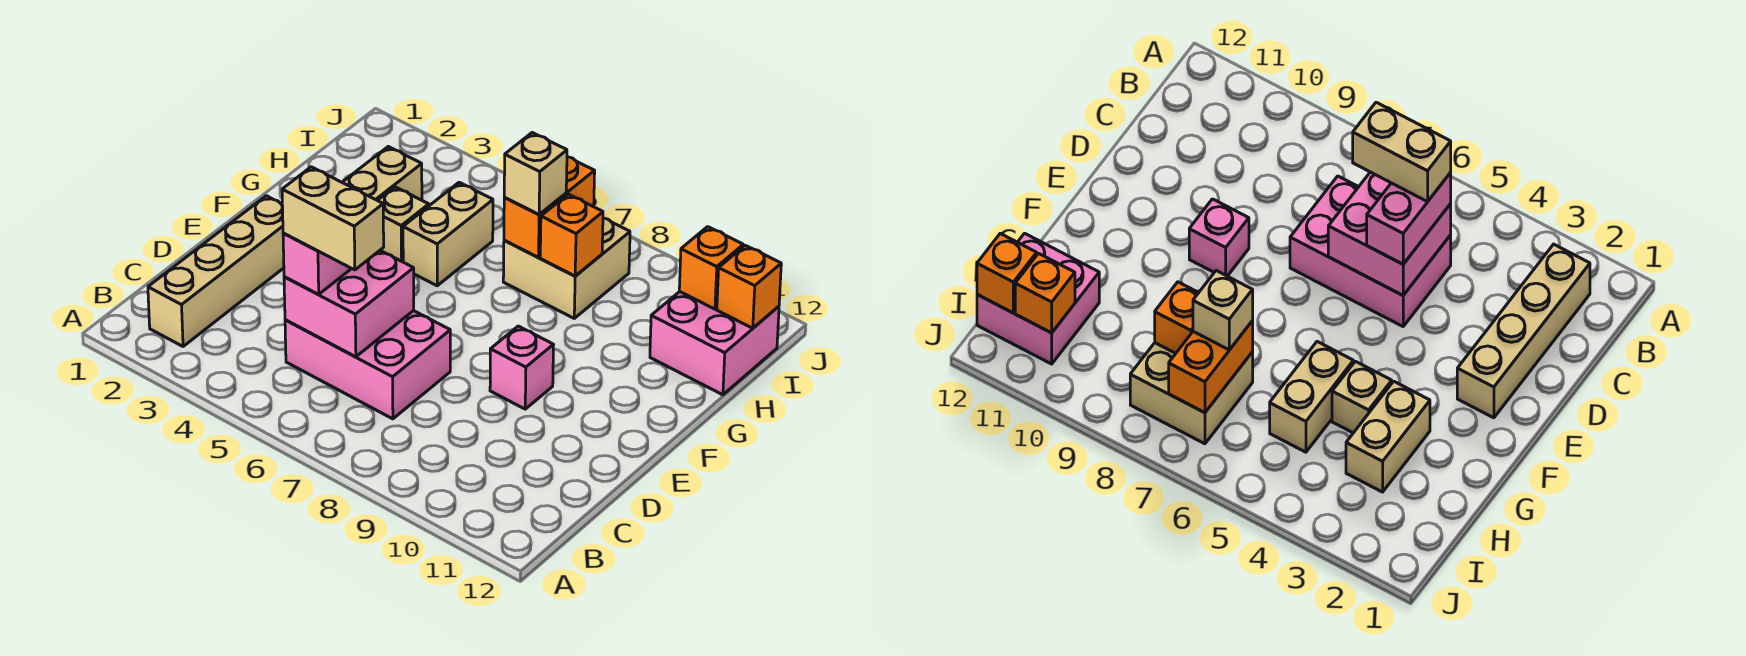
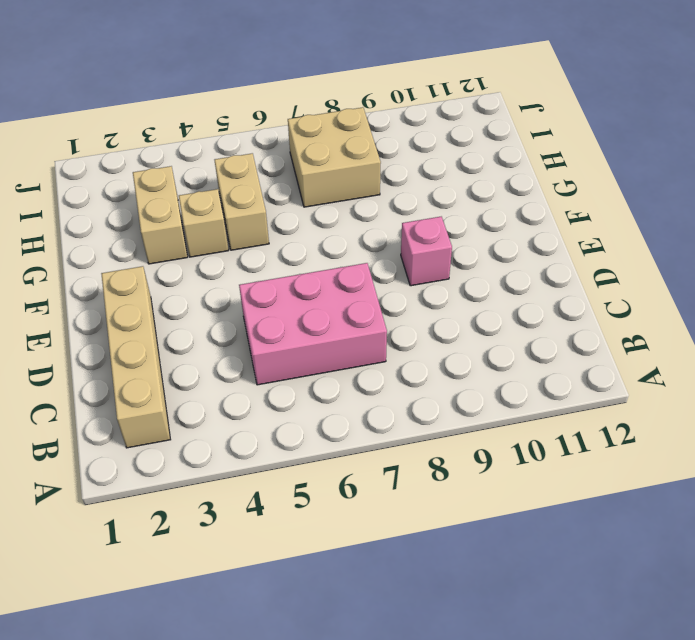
none -> pink 2x2 brick [650,292,779,395]
none -> pink 2x2 brick [284,251,414,357]
none -> orange 1x2 brick [504,157,595,257]

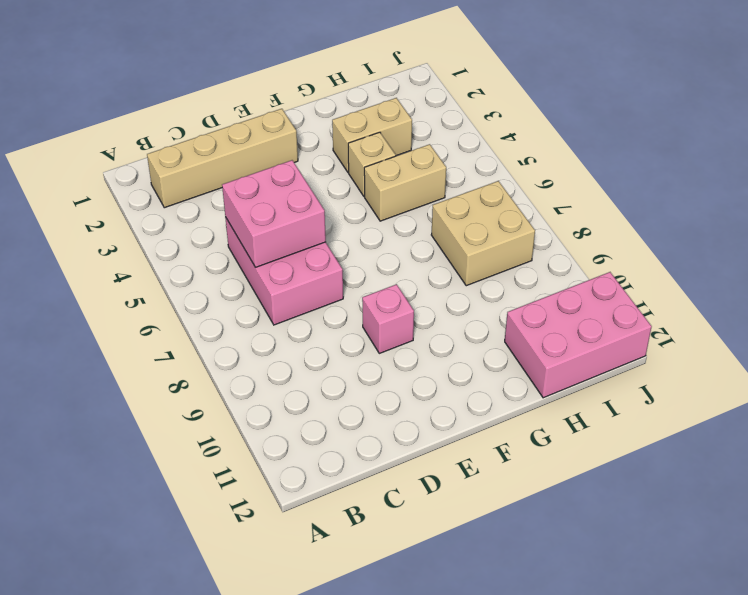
pink 2x3 brick [505,272,652,398] -> pink 2x2 brick [650,292,779,395]
none -> orange 1x2 brick [504,157,595,257]
none -> orange 1x1 brick [540,194,603,276]
none -> orange 1x1 brick [679,227,743,309]

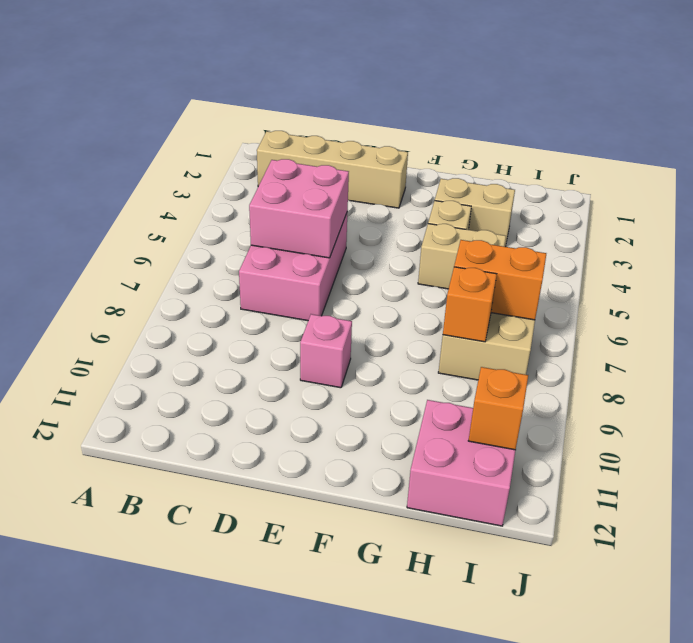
none -> orange 1x1 brick [717,245,781,328]
none -> pink 1x2 brick [283,233,351,295]
none -> tan 1x1 brick [504,133,567,215]

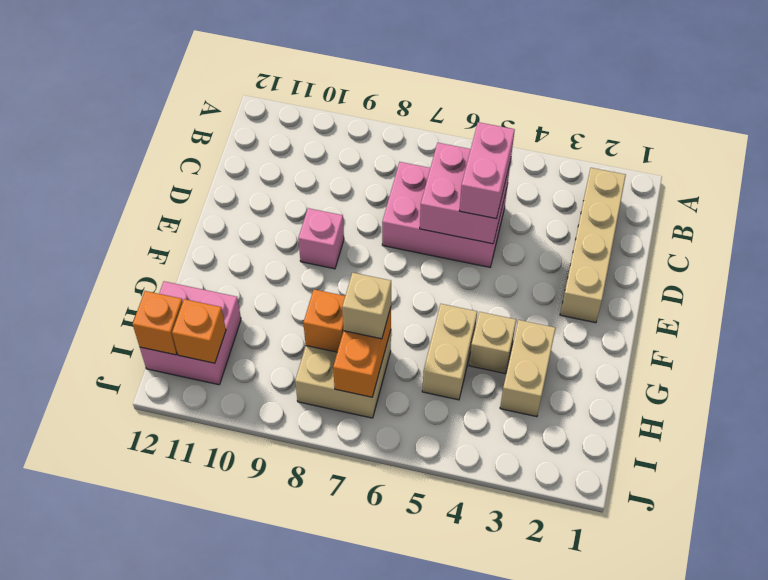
none -> tan 1x2 brick [282,167,384,270]

